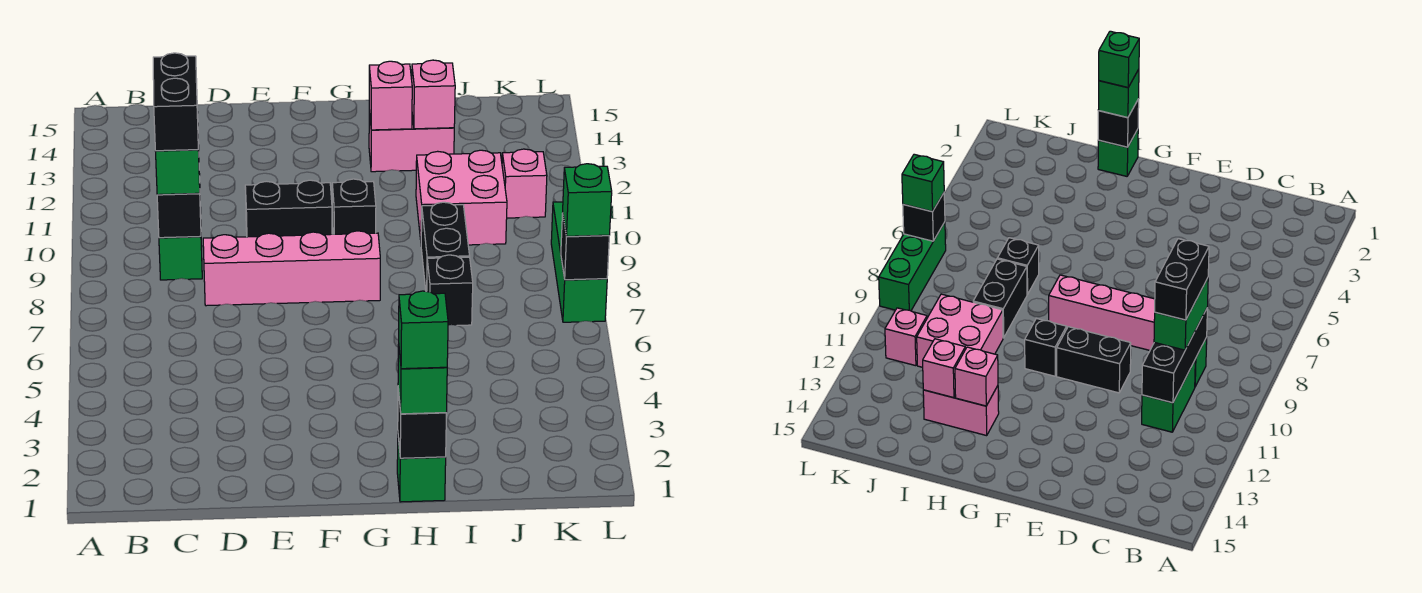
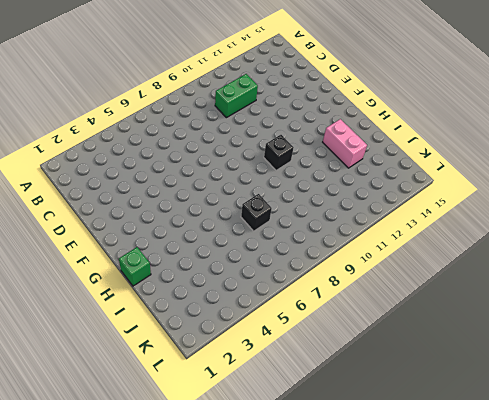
none -> green 1x1 brick [159,236,202,280]
none -> pink 1x4 brick [203,231,380,306]
none -> black 1x2 brick [245,180,332,237]

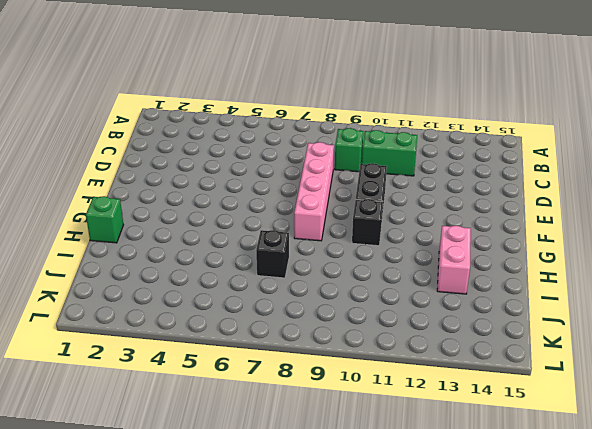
none -> black 1x2 brick [421,202,470,291]
none -> pink 2x2 brick [416,150,507,245]
none -> pink 1x1 brick [502,149,547,218]

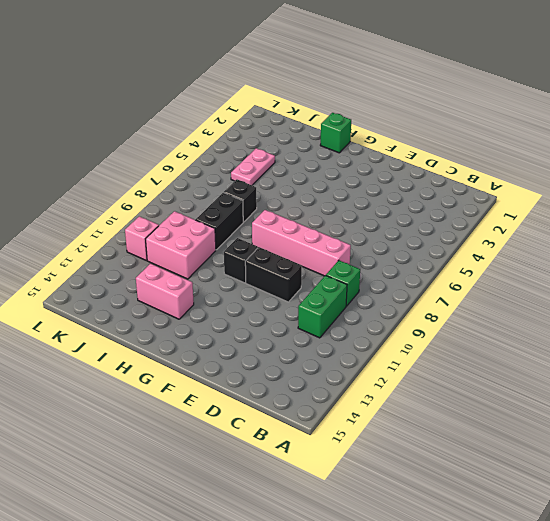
pink 1x2 plate [231,148,275,185] -> none
none -> green 1x3 brick [551,202,607,322]
none -> black 1x3 brick [157,141,201,238]
none -> black 1x1 brick [398,389,446,458]

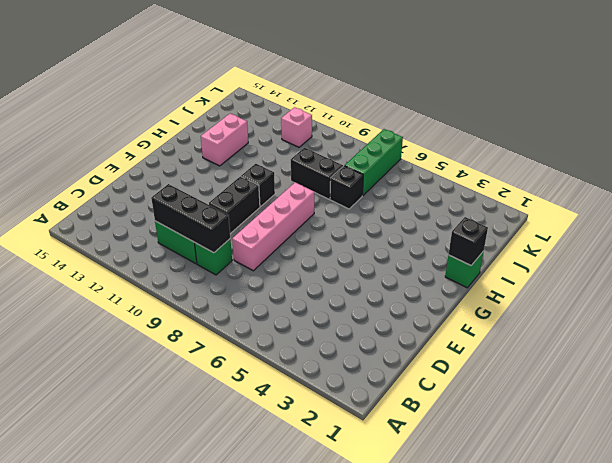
green 1x3 brick [345,129,403,196] -> green 1x3 brick turned to [551,202,607,322]
none -> pink 2x2 brick [416,150,507,245]
none -> pink 1x1 brick [369,61,412,130]
none -> pink 1x1 brick [412,60,455,129]

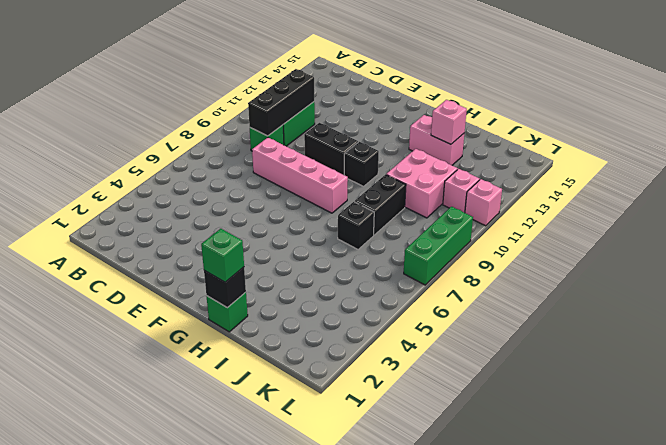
pink 1x1 brick [465,179,502,226] -> pink 1x1 brick moved to [369,61,412,130]
none -> black 1x1 brick [561,213,609,280]
none -> green 1x2 brick [156,112,200,195]
none -> green 1x1 brick [563,164,612,236]

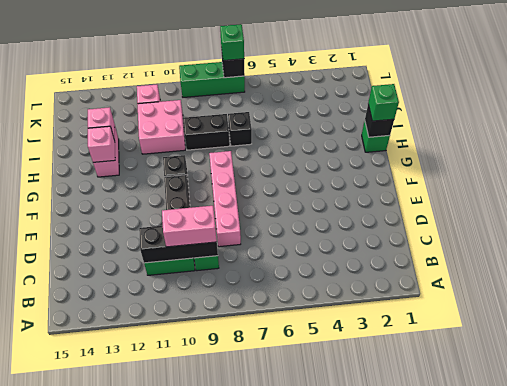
pink 1x2 brick [162,206,217,247] -> green 1x2 brick [156,112,200,195]
none -> black 1x2 brick [153,53,198,151]
none -> green 1x1 brick [399,291,448,369]

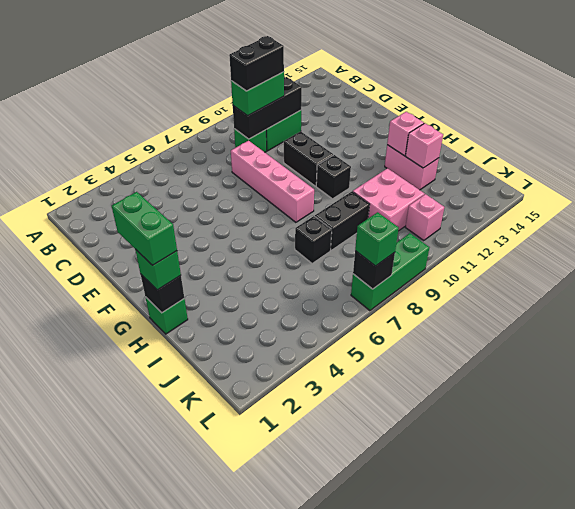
green 1x2 brick [112,192,177,265] -> green 1x1 brick [399,291,448,369]

